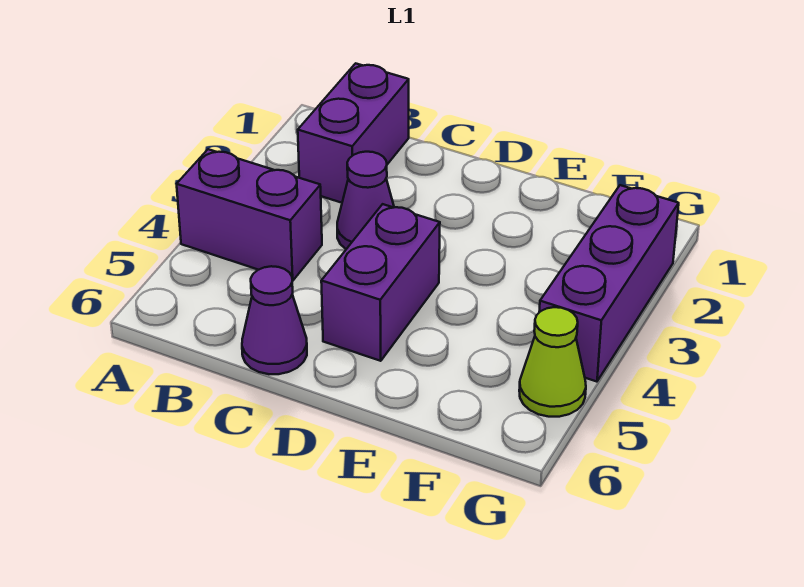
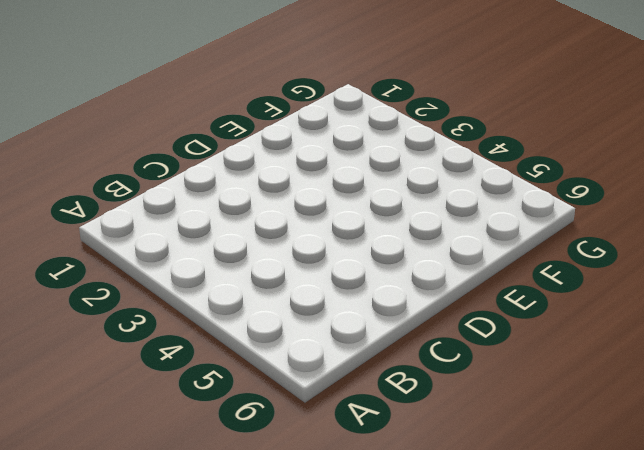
none -> purple 1x2 brick [177,149,322,281]
none -> purple 1x2 brick [298,63,409,203]

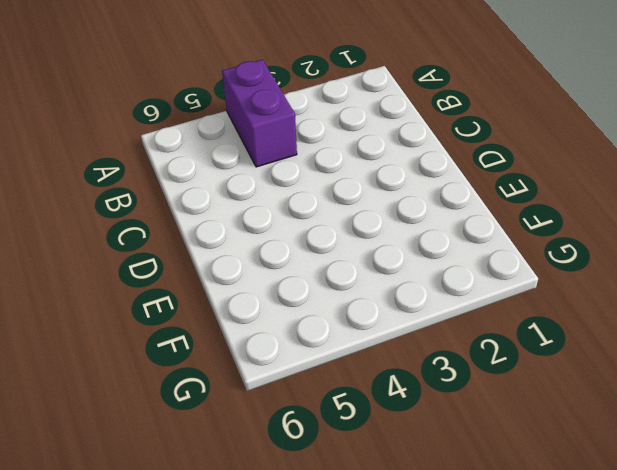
none -> purple 1x2 brick [298,63,409,203]
none -> purple 1x1 cone [337,152,394,249]

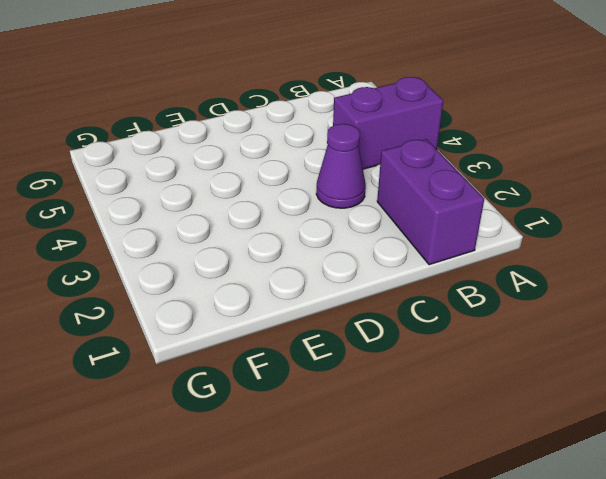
none -> purple 1x1 cone [242,266,307,374]
none -> purple 1x2 brick [321,204,440,361]

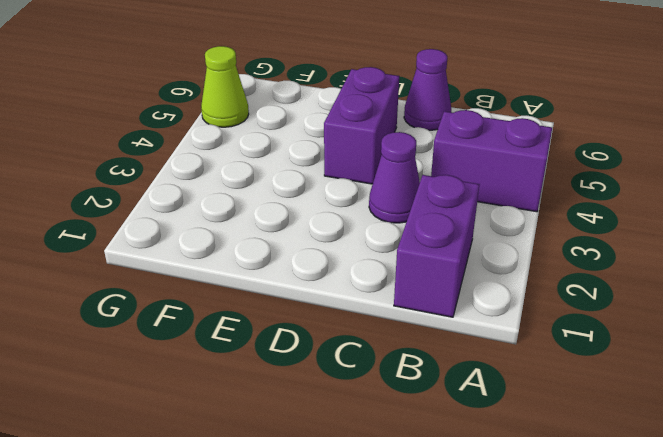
none -> purple 1x3 brick [539,185,679,382]

